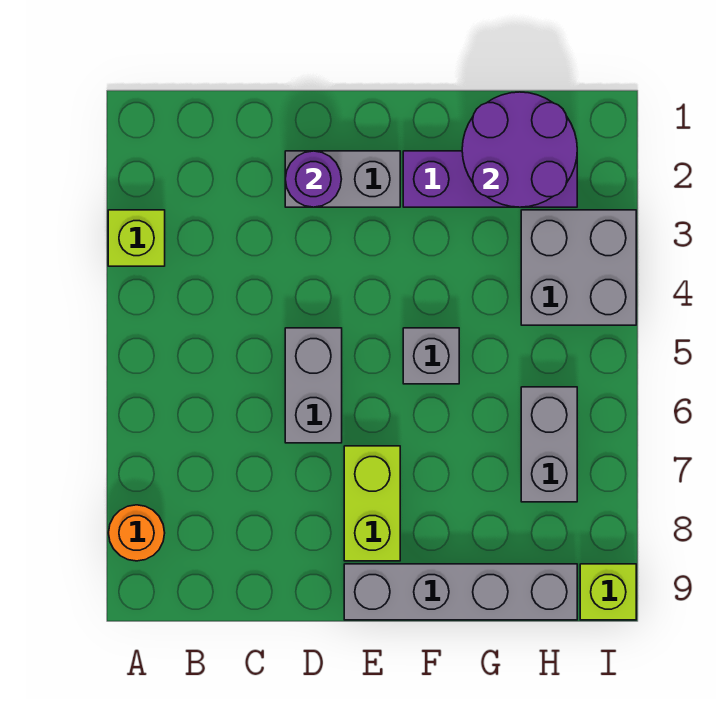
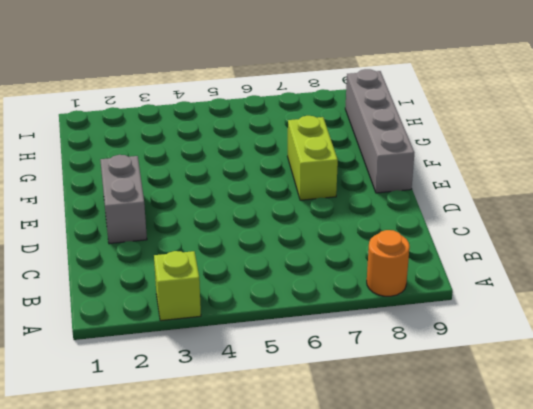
lime 1x2 brick [288,116,338,200] -> lime 1x2 brick turned to [344,446,400,561]
none -> grey 1x2 brick [285,328,342,443]
none -> purple 1x3 brick [403,151,577,207]
none -> grey 1x1 brick [403,328,459,384]

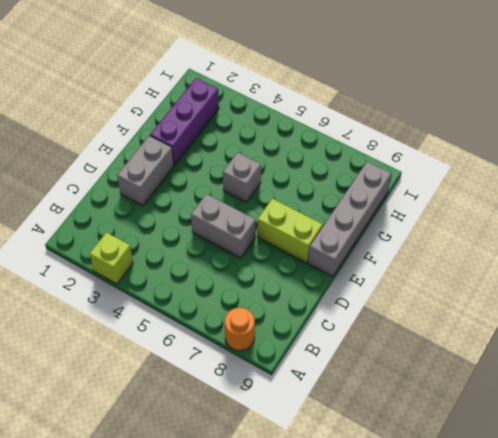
none -> grey 2x2 brick [521,210,636,325]
none -> grey 1x2 brick [521,387,577,502]
none -> lime 1x1 brick [580,564,636,620]

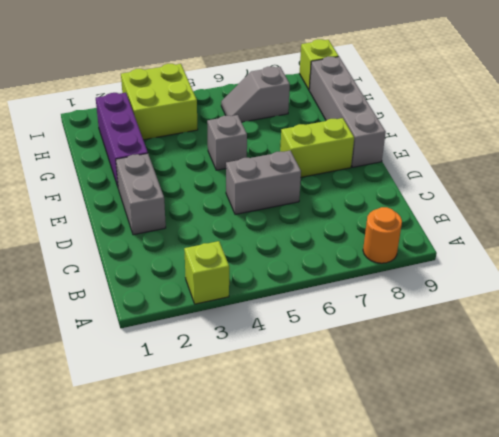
lime 2x2 brick [121,64,198,140] -> grey 2x2 brick [521,210,636,325]
grey 1x2 slope [221,67,290,122] -> grey 1x2 brick [521,387,577,502]
none -> purple 1x1 round brick [285,151,341,207]
none -> purple 2x2 round brick [462,92,577,207]

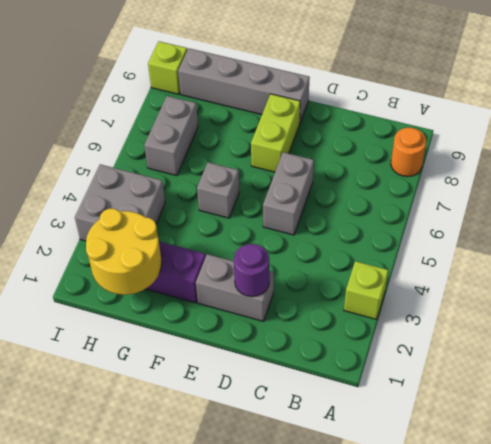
yellow 2x2 round brick [86,209,162,295] -> purple 2x2 round brick [462,92,577,207]

